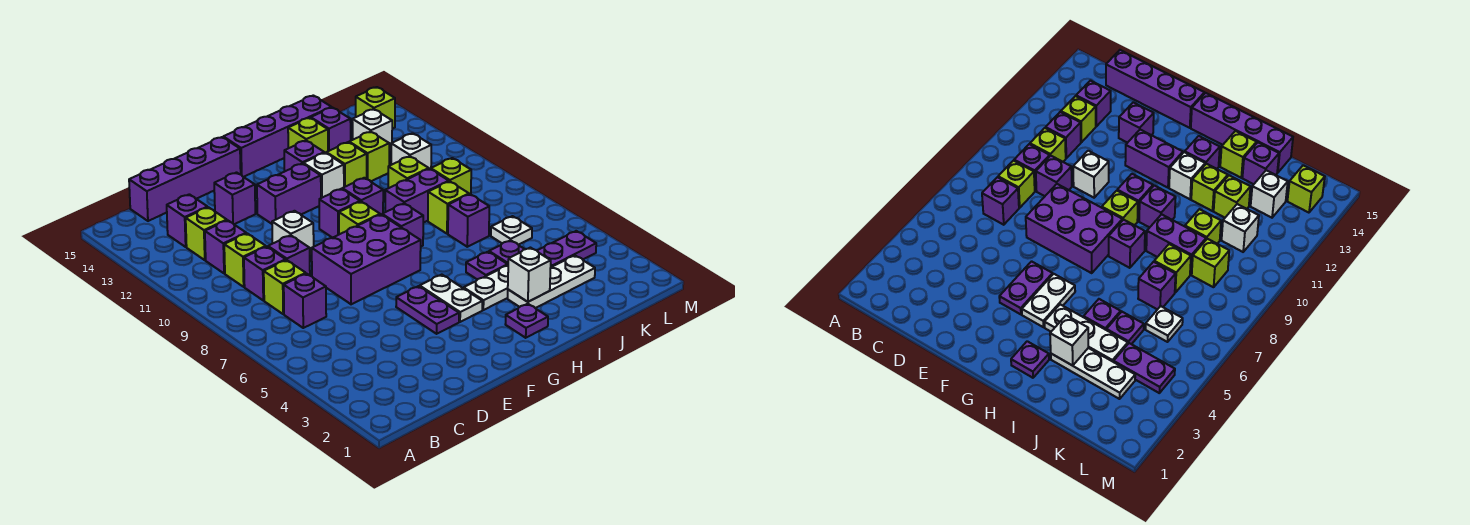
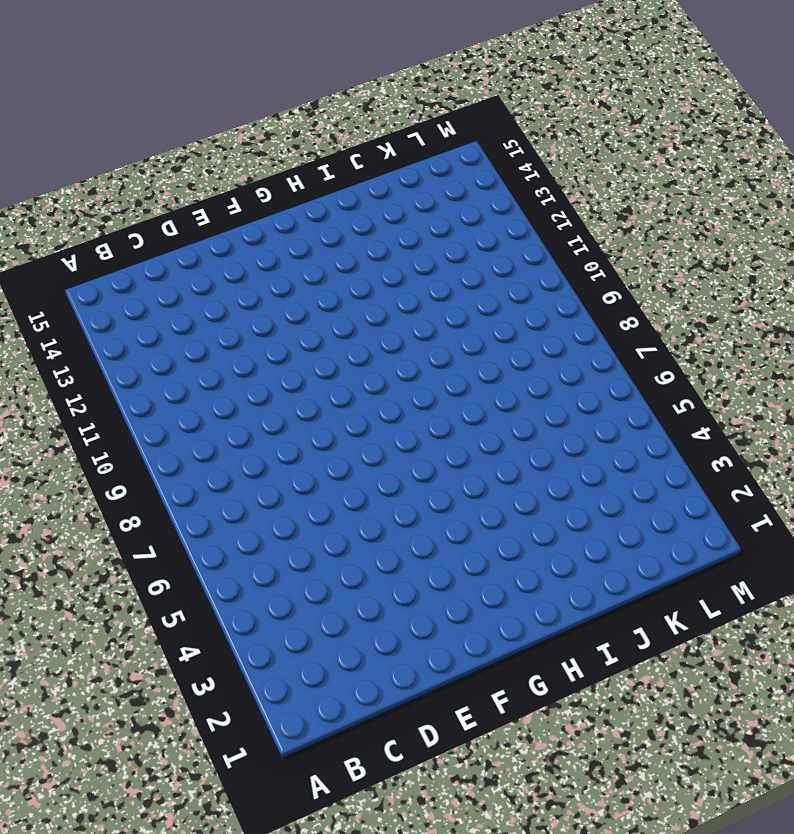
none -> purple 1x1 brick [284,274,326,328]
none -> lime 1x1 brick [264,260,306,314]
none -> purple 1x1 brick [244,247,286,300]
none -> lime 1x1 brick [224,233,266,287]

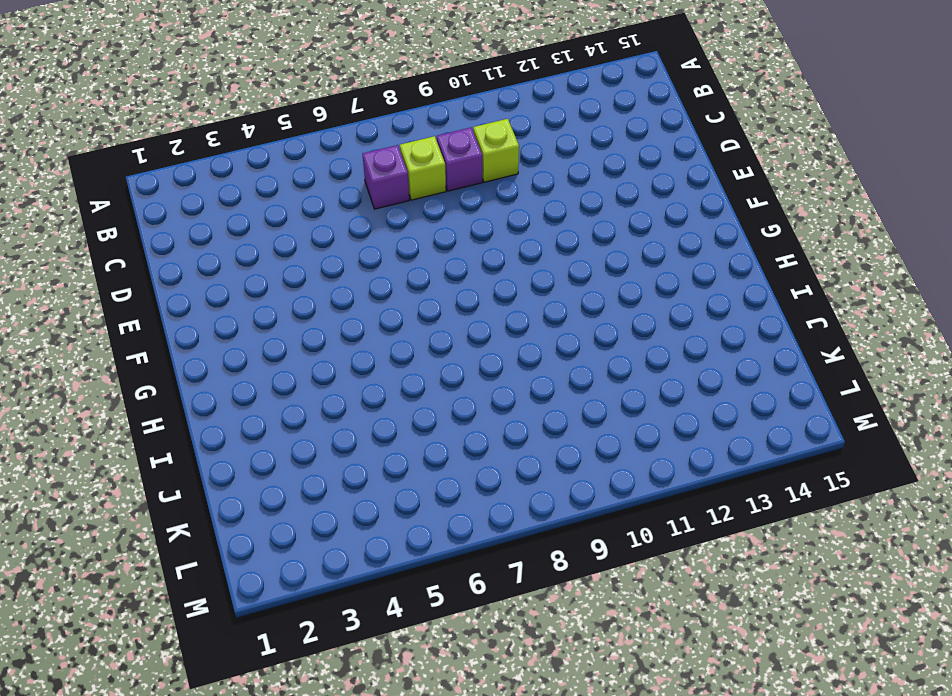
none -> purple 1x1 brick [205,220,246,274]
none -> lime 1x1 brick [186,207,227,260]
none -> purple 1x1 brick [167,194,208,247]
none -> purple 1x4 brick [129,137,241,221]

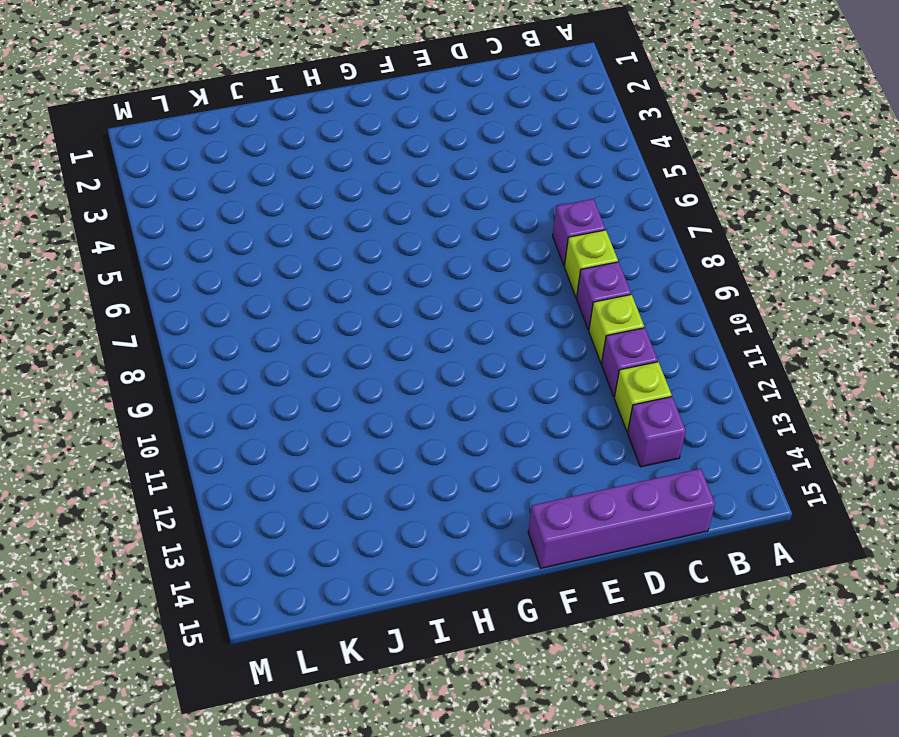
none -> purple 1x1 brick [268,235,310,275]
none -> purple 2x3 brick [312,215,421,304]
none -> white 1x1 brick [272,211,314,255]
none -> purple 1x1 brick [214,173,255,224]

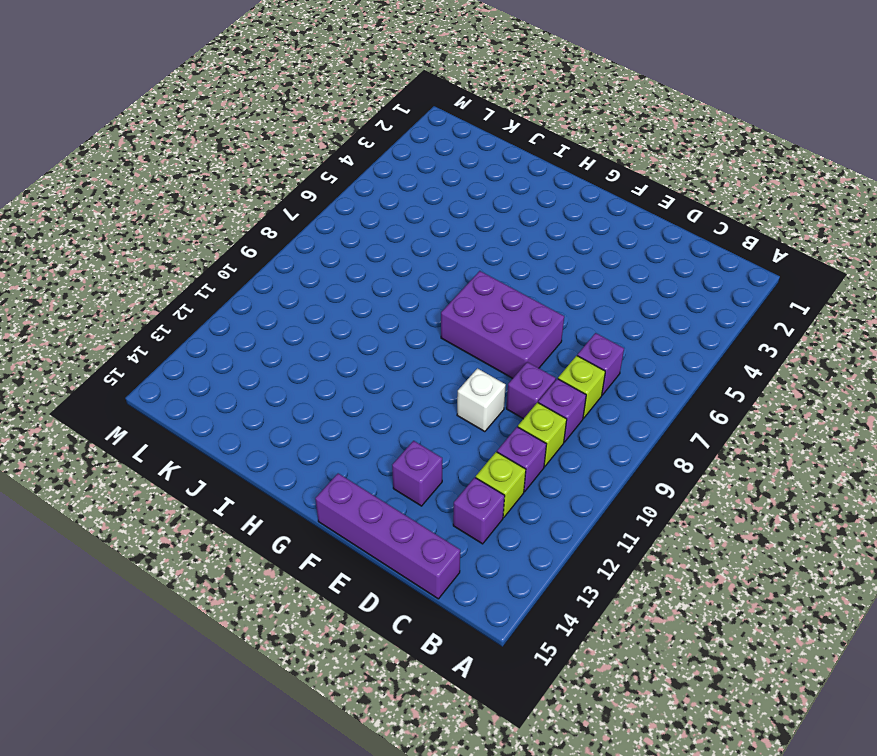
none -> purple 1x2 plate [396,286,459,334]
none -> purple 1x2 brick [257,163,321,224]
none -> white 1x2 plate [420,275,482,322]
none -> lime 1x1 brick [339,202,380,234]

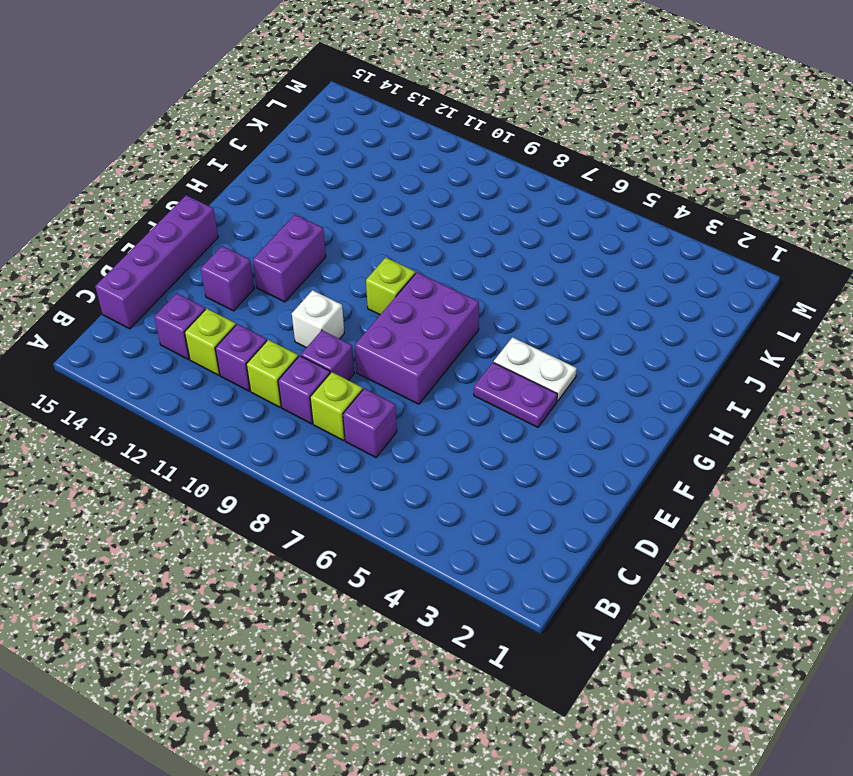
none -> purple 1x1 brick [319,189,360,238]
none -> purple 1x4 brick [223,95,331,177]
none -> purple 1x1 plate [505,304,548,338]
none -> white 1x3 plate [464,265,508,310]

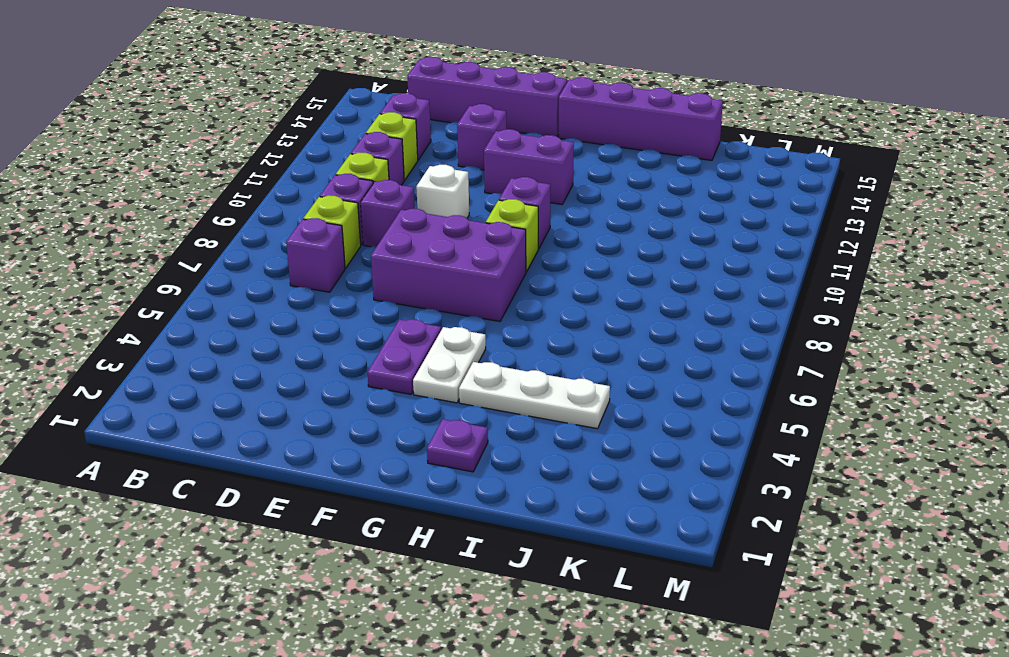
none -> purple 1x1 brick [382,203,423,246]
none -> purple 1x1 brick [342,178,383,215]
none -> white 1x1 brick [303,153,344,198]
none -> purple 1x1 brick [284,141,324,171]

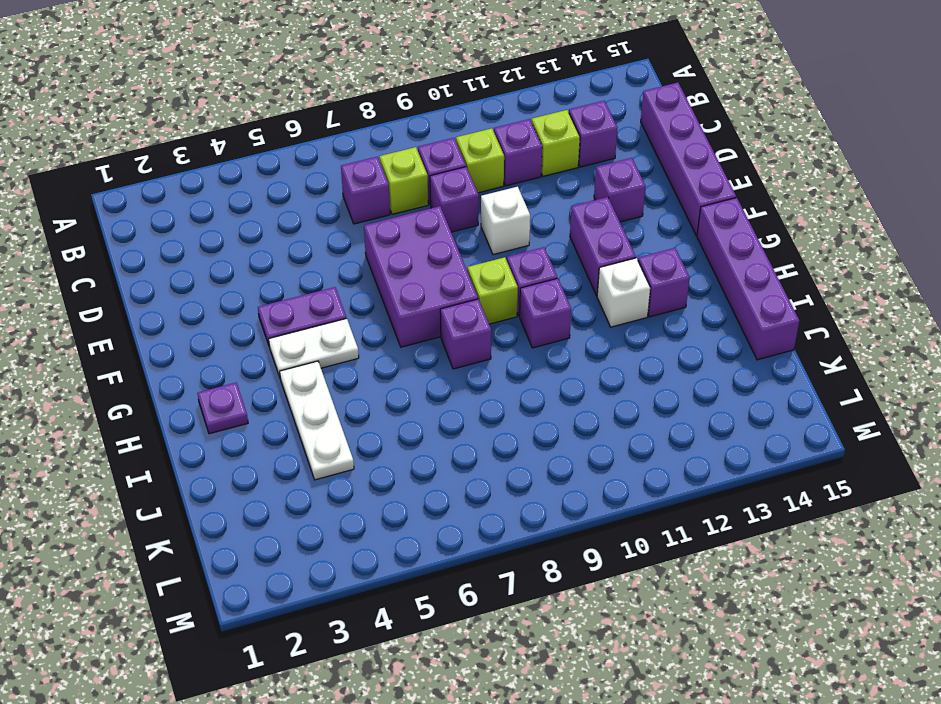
none -> white 1x3 plate [508,255,595,308]
none -> purple 1x1 plate [466,252,508,280]
none -> purple 1x2 brick [385,169,449,223]
none -> lime 1x1 brick [326,142,367,187]

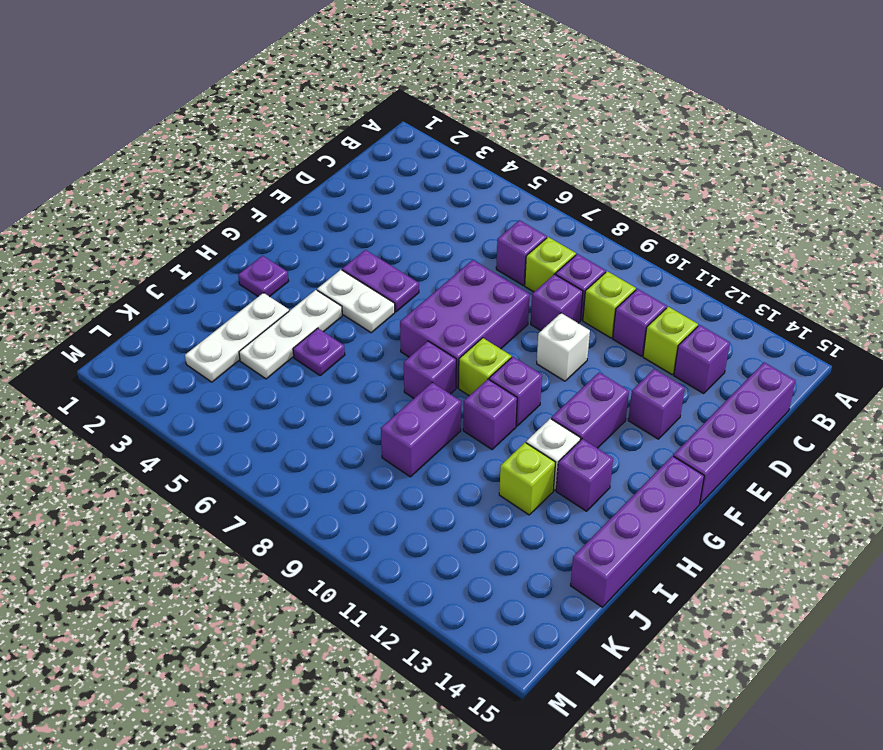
none -> lime 1x1 brick [288,118,328,153]
none -> purple 1x1 plate [489,240,525,264]
none -> purple 1x1 brick [448,194,489,247]
none -> lime 1x1 brick [428,181,469,234]

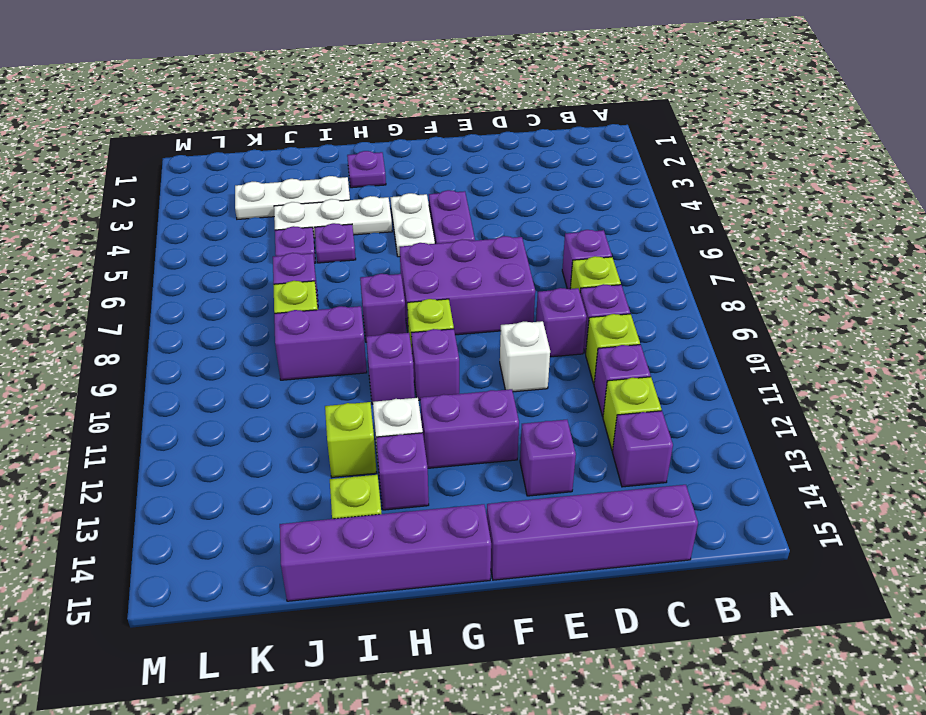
none -> lime 1x1 brick [388,156,429,188]
none -> lime 1x1 brick [349,132,389,181]
none -> purple 1x1 brick [311,107,351,151]
none -> purple 1x2 plate [537,231,596,267]

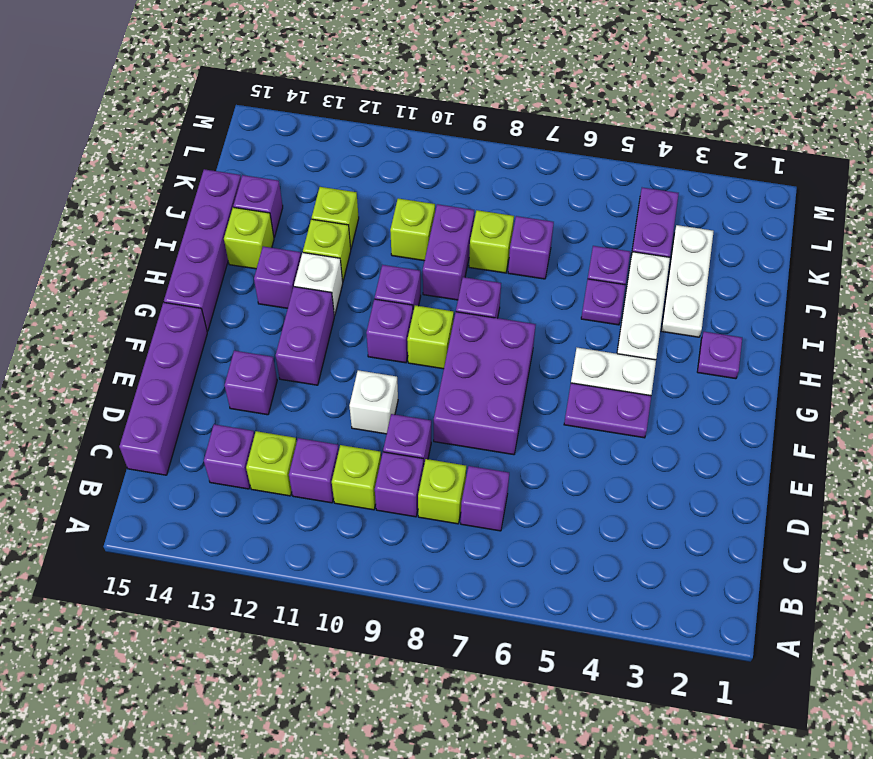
none -> white 1x1 plate [491,216,532,245]
none -> lime 1x1 brick [431,158,471,194]
none -> white 1x1 brick [391,133,431,169]
none -> white 1x1 brick [352,109,392,151]

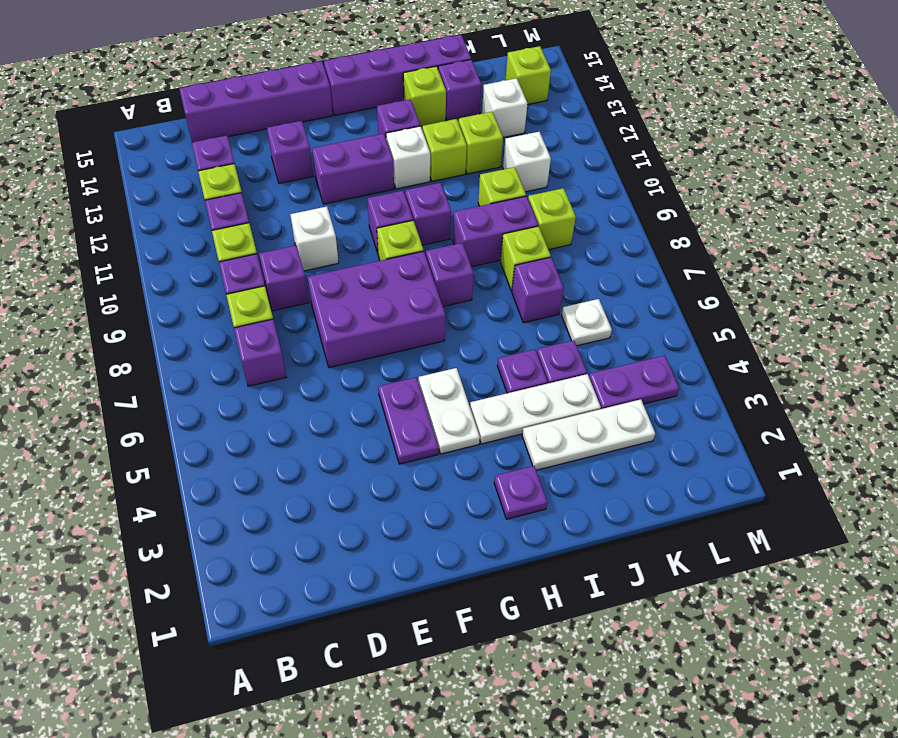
none -> white 1x1 brick [508,248,551,302]

